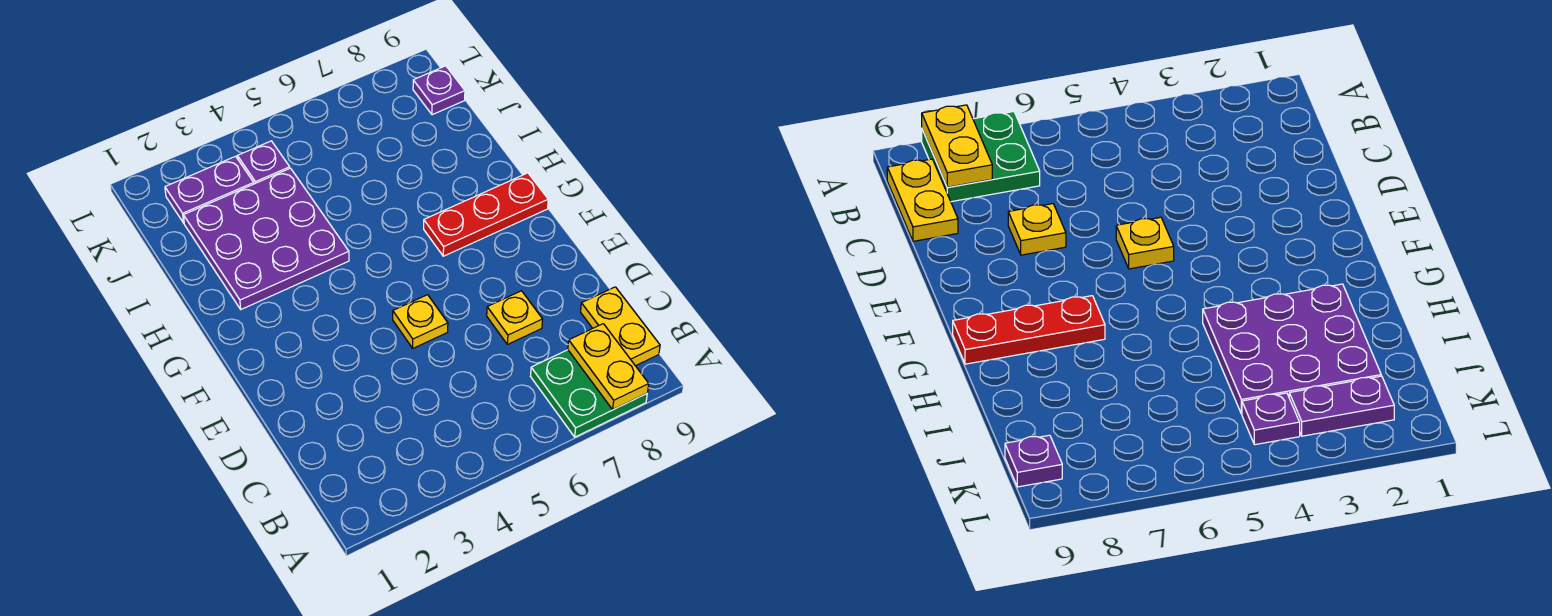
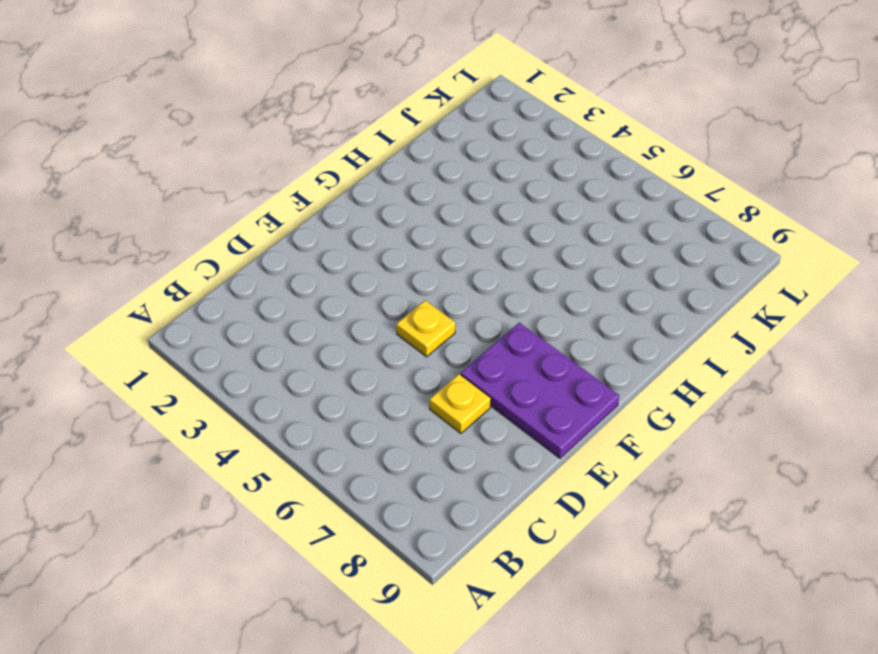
purple 2x3 plate [461,323,619,458] -> none
none -> green 2x2 plate [531,350,647,437]
none -> yellow 1x2 plate [581,287,660,366]

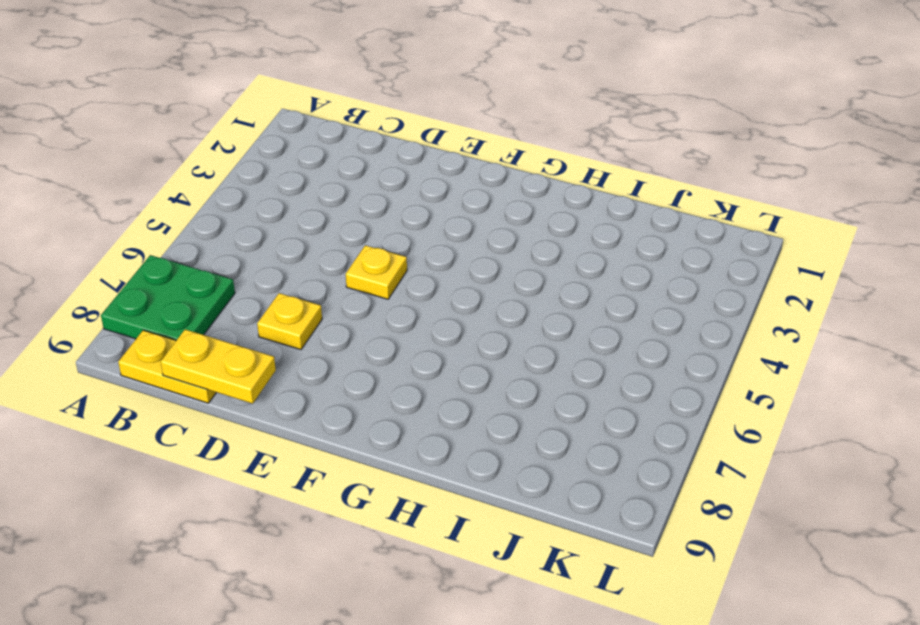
yellow 1x2 plate [161,329,276,404] -> yellow 1x2 plate moved to [568,324,649,410]
none -> red 1x3 plate [424,173,548,256]
none -> purple 3x3 plate [184,168,349,309]

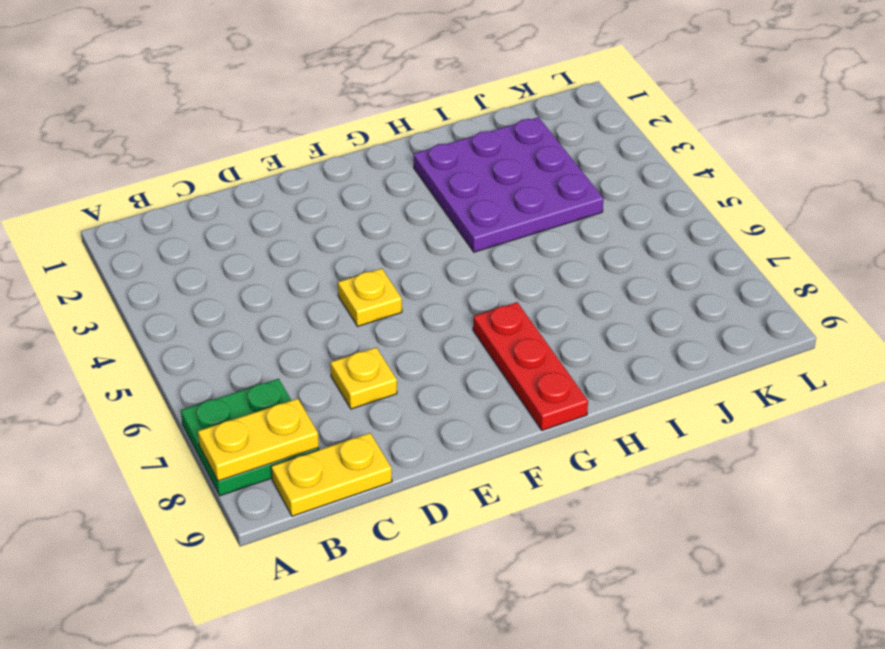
none -> purple 1x2 plate [165,156,254,223]
none -> purple 1x1 plate [237,141,290,184]

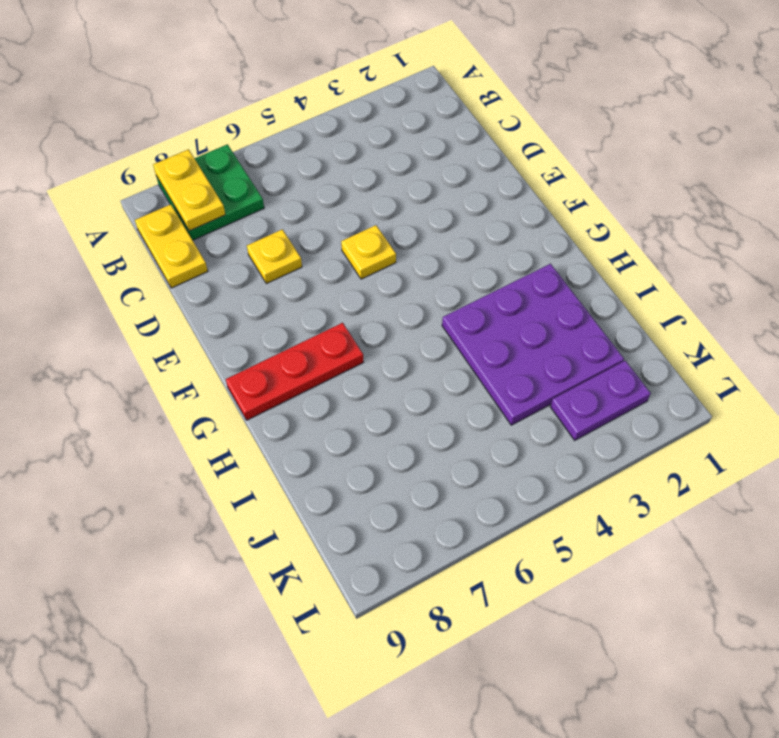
none -> purple 1x1 plate [237,141,290,184]
none -> purple 1x1 plate [413,66,465,115]

